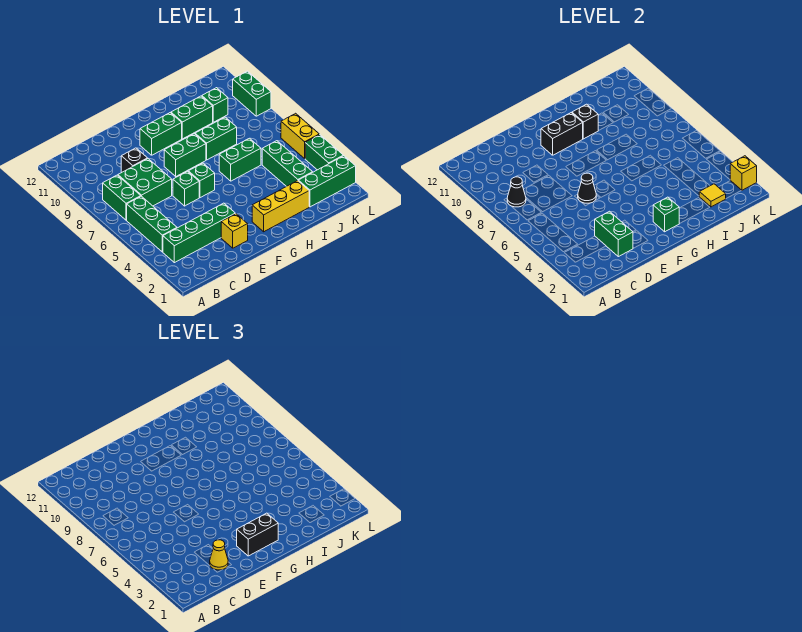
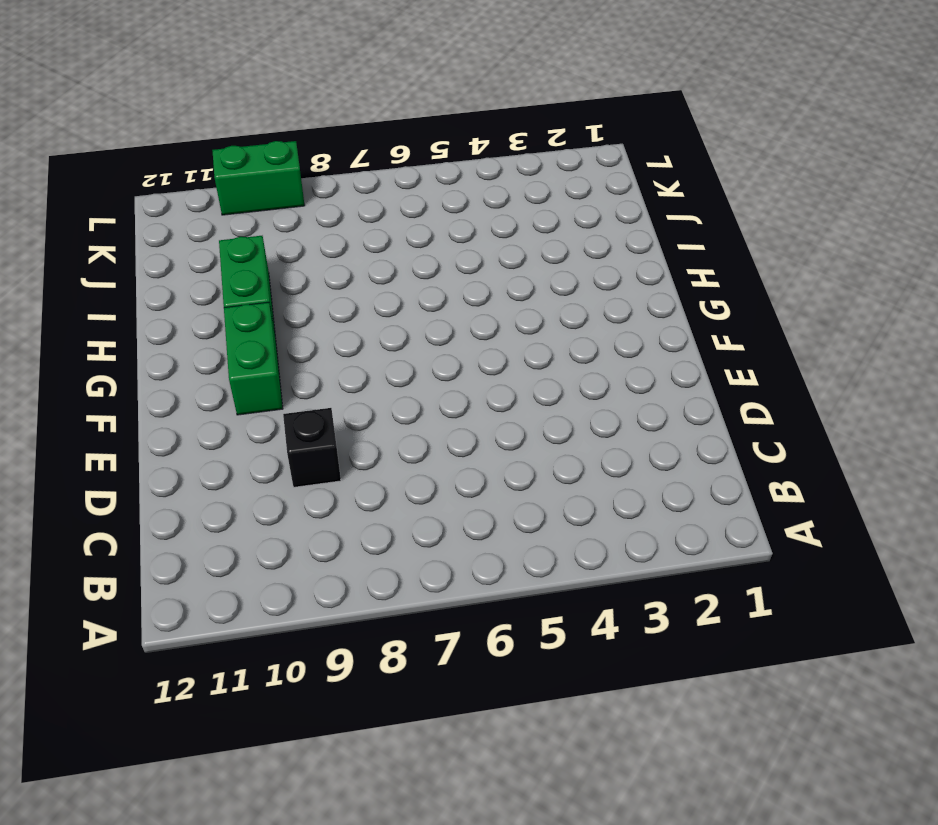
none -> green 1x4 brick [163,203,235,263]
none -> green 1x3 brick [127,196,177,252]
none -> green 1x2 brick [103,175,141,220]
none -> green 2x2 brick [118,159,172,206]

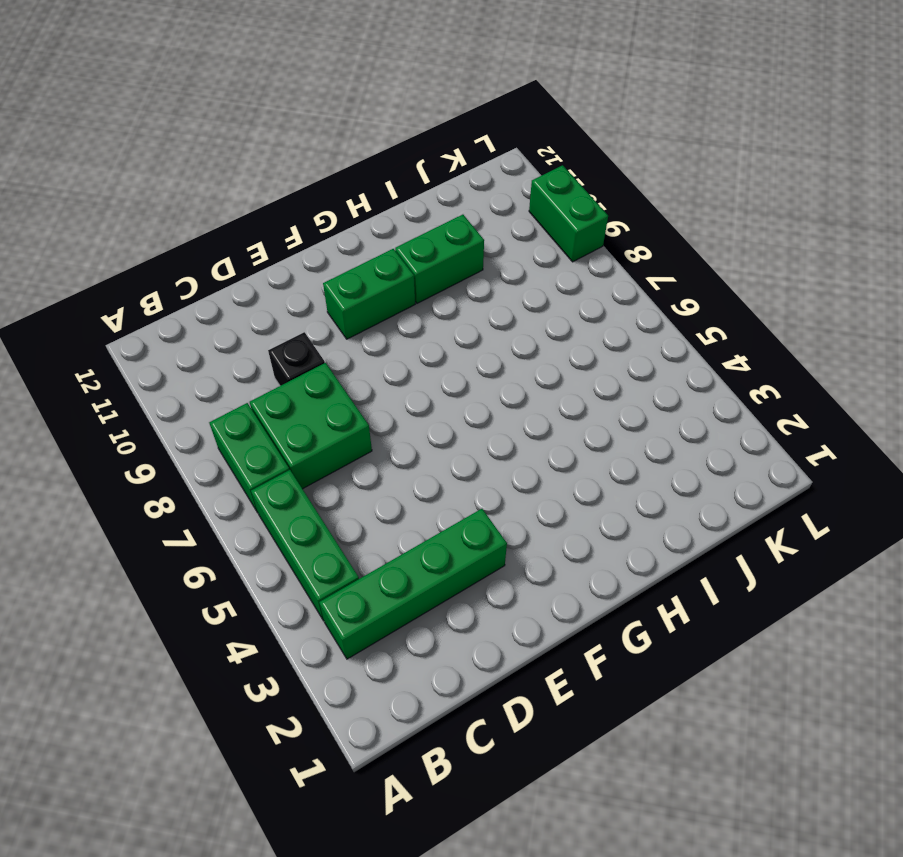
none -> yellow 1x1 brick [221,214,248,248]
none -> green 1x1 brick [173,171,199,206]
none -> green 1x1 brick [188,163,215,198]
none -> green 1x2 brick [164,134,206,176]

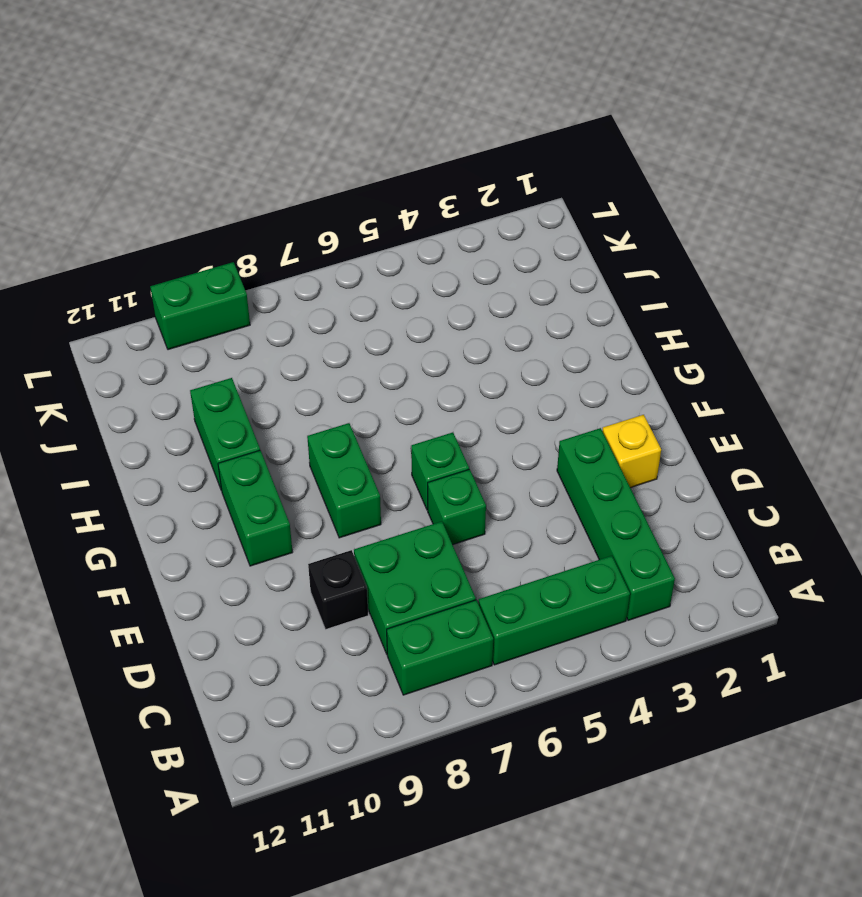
none -> yellow 1x3 brick [252,181,309,232]
none -> green 1x2 brick [219,138,261,181]
none -> green 1x2 brick [195,117,237,160]
none -> green 1x3 brick [298,156,356,207]

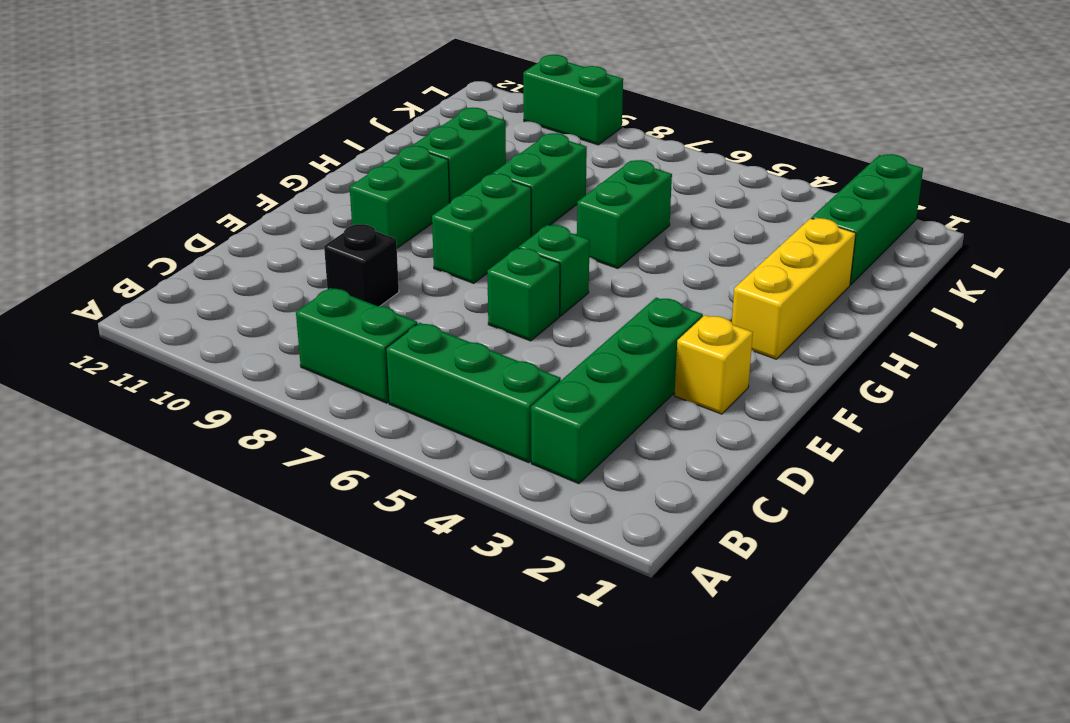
none -> green 2x2 brick [118,159,172,206]
none -> green 1x3 brick [262,141,313,187]
none -> green 1x1 brick [202,88,228,122]
none -> green 1x2 brick [305,135,343,170]

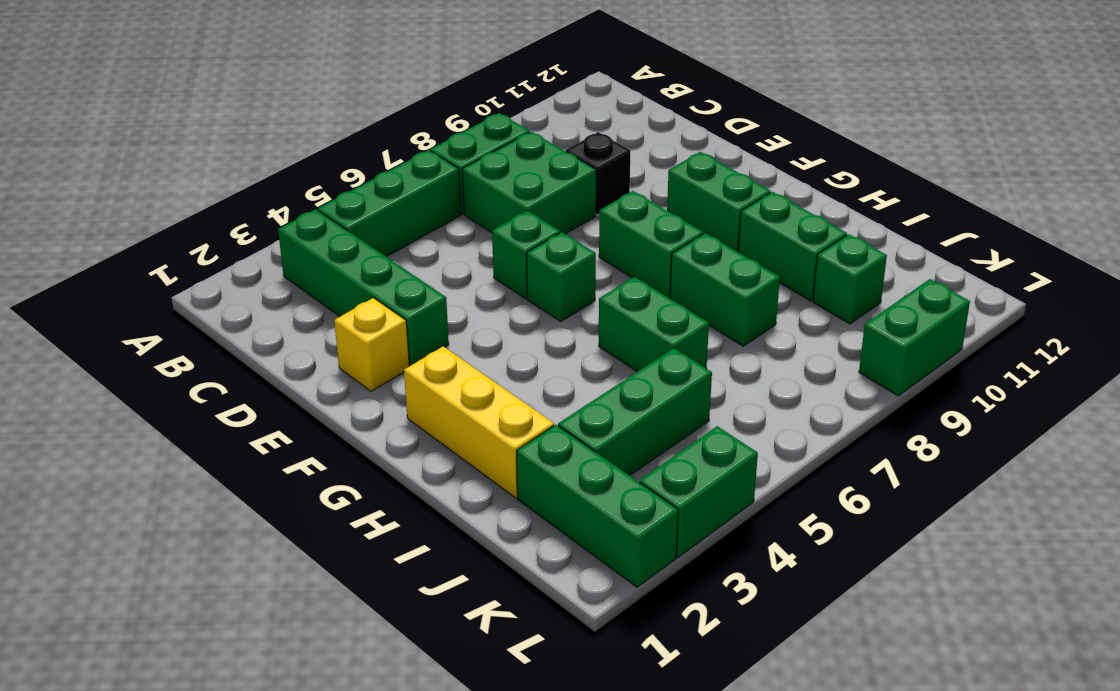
none -> yellow 1x2 brick [281,113,319,158]
none -> black 1x1 cone [507,177,526,207]
none -> green 1x2 brick [595,211,633,257]
none -> black 1x1 cone [578,173,596,203]

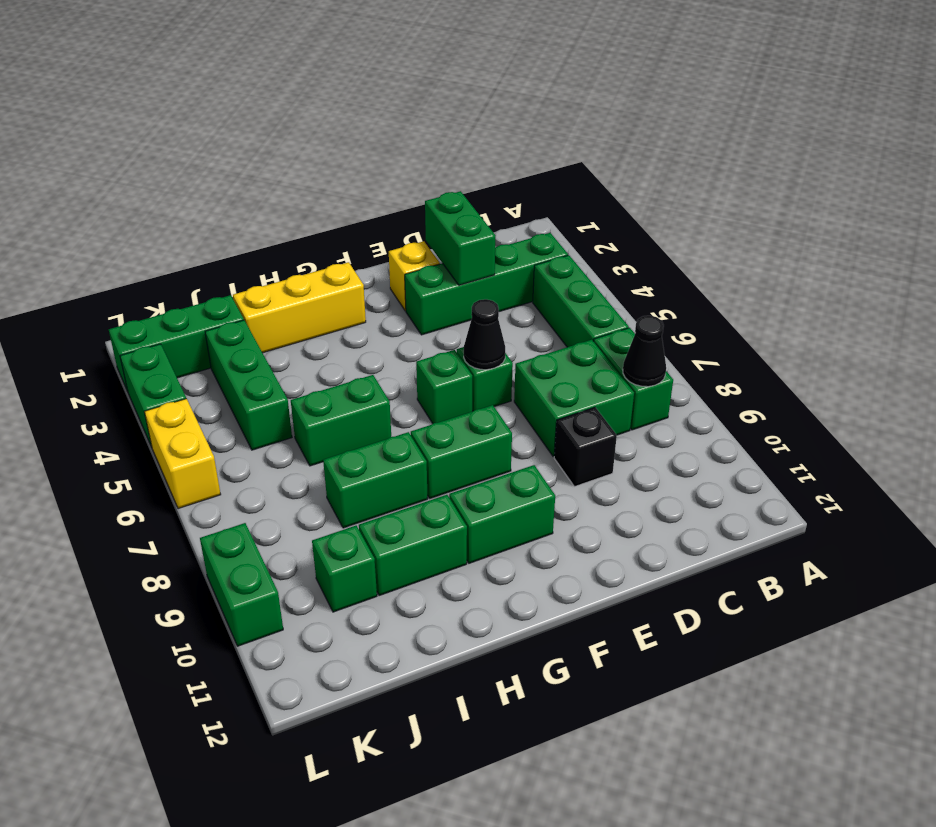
none -> black 1x2 brick [541,113,583,155]
none -> green 1x1 brick [653,197,679,232]
none -> black 1x1 brick [572,104,598,139]
none -> yellow 1x1 tile [699,184,726,207]

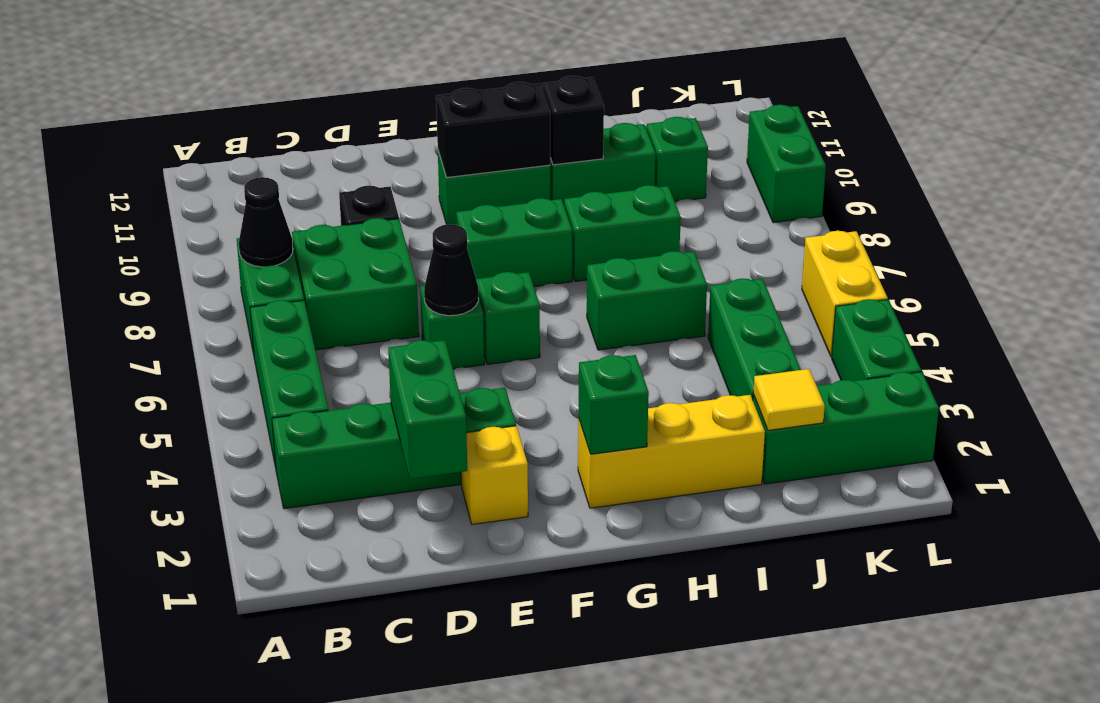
none -> yellow 1x1 brick [730,156,757,190]
none -> yellow 1x1 cone [210,540,228,570]
none -> black 1x2 brick [237,513,278,556]

